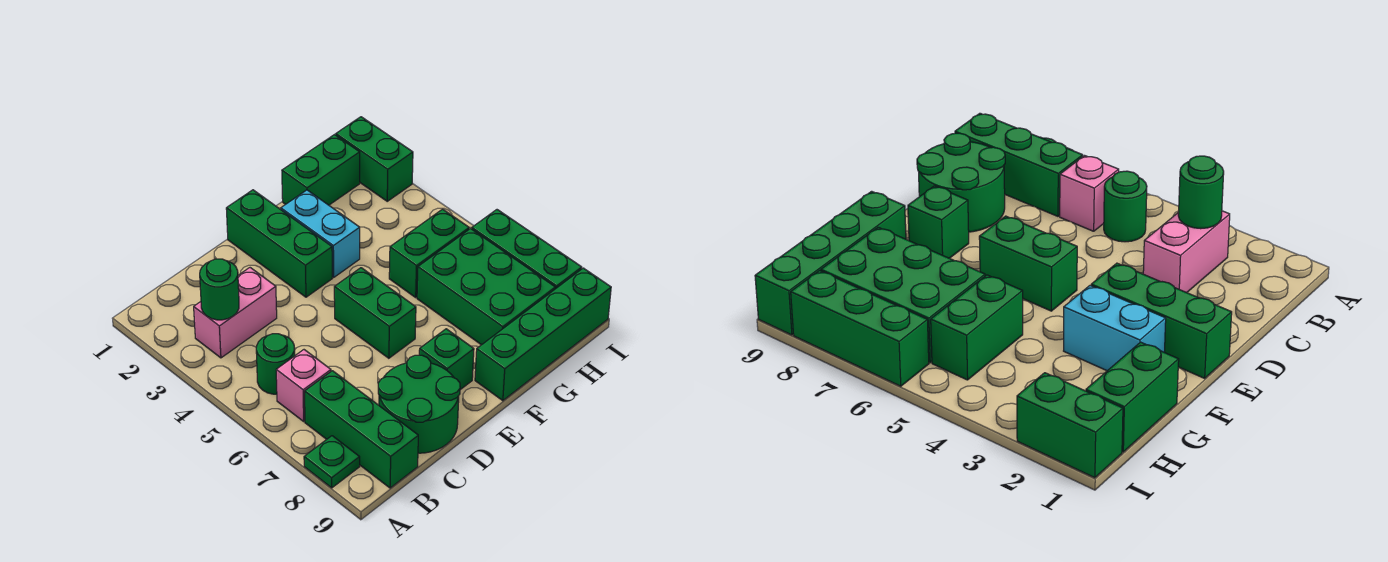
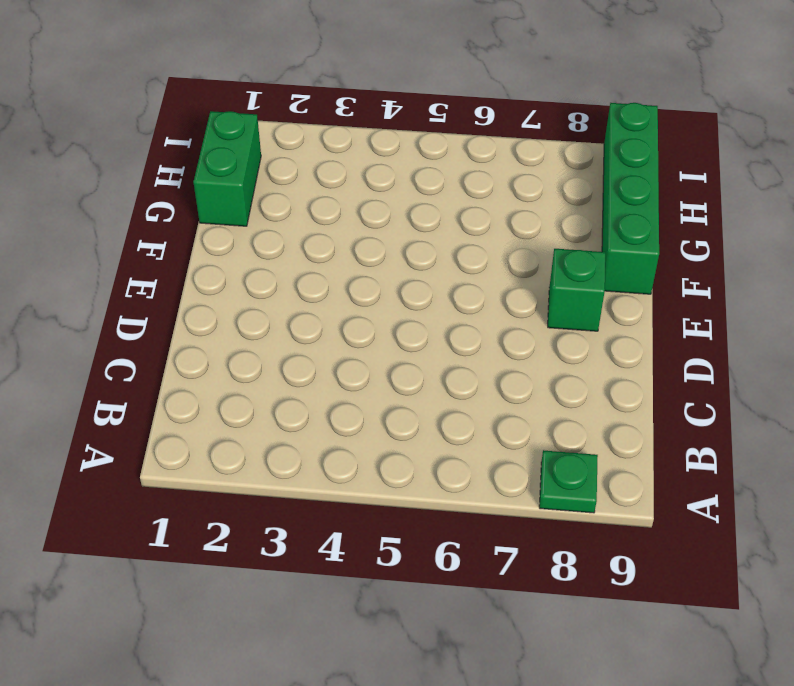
none -> pink 1x2 brick [194,268,277,358]
none -> green 1x1 round brick [256,334,295,394]
none -> pink 1x1 brick [276,350,331,421]

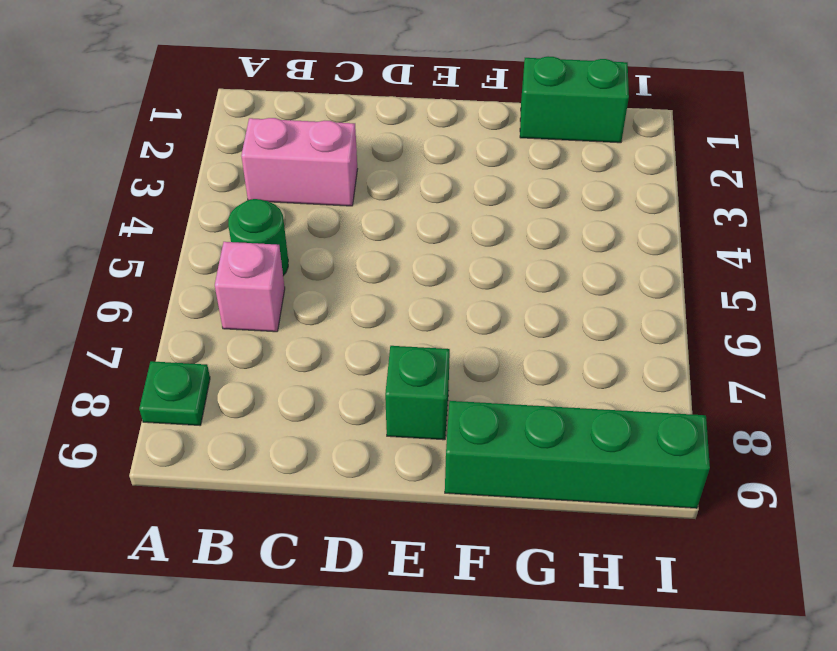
none -> green 1x3 brick [305,371,418,488]
none -> green 2x2 round brick [378,355,460,453]
none -> green 1x3 brick [226,190,332,297]

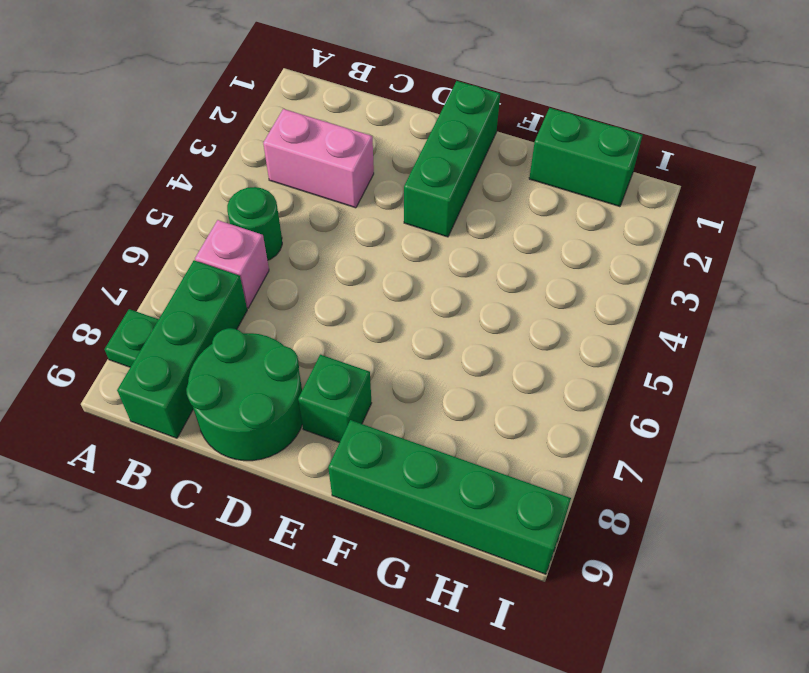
none -> green 1x2 brick [334,268,416,358]
none -> cyan 1x2 brick [281,190,360,277]
none -> green 1x2 brick [389,209,469,297]

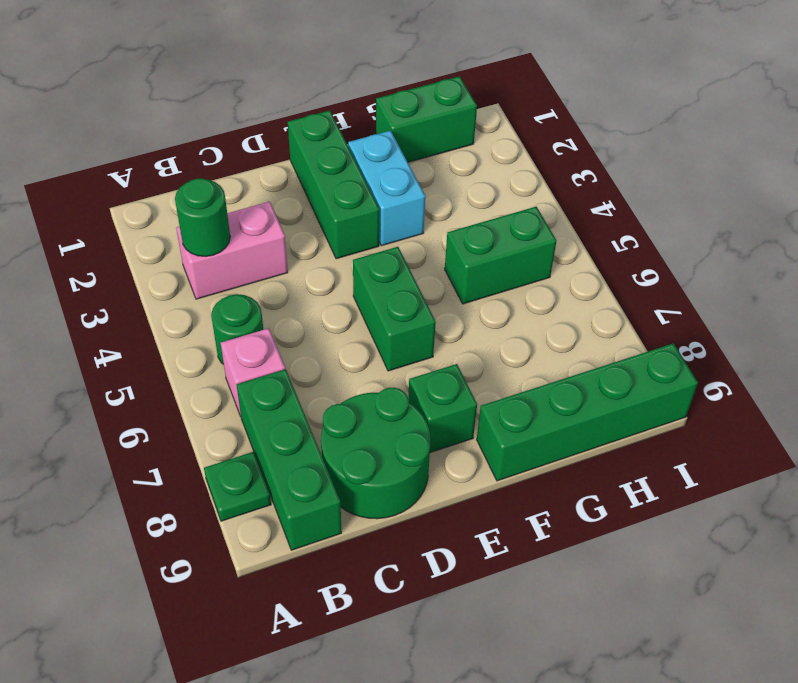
none -> green 2x3 brick [417,229,555,345]
none -> green 1x2 brick [336,117,413,201]
none -> green 1x3 brick [472,210,582,289]

